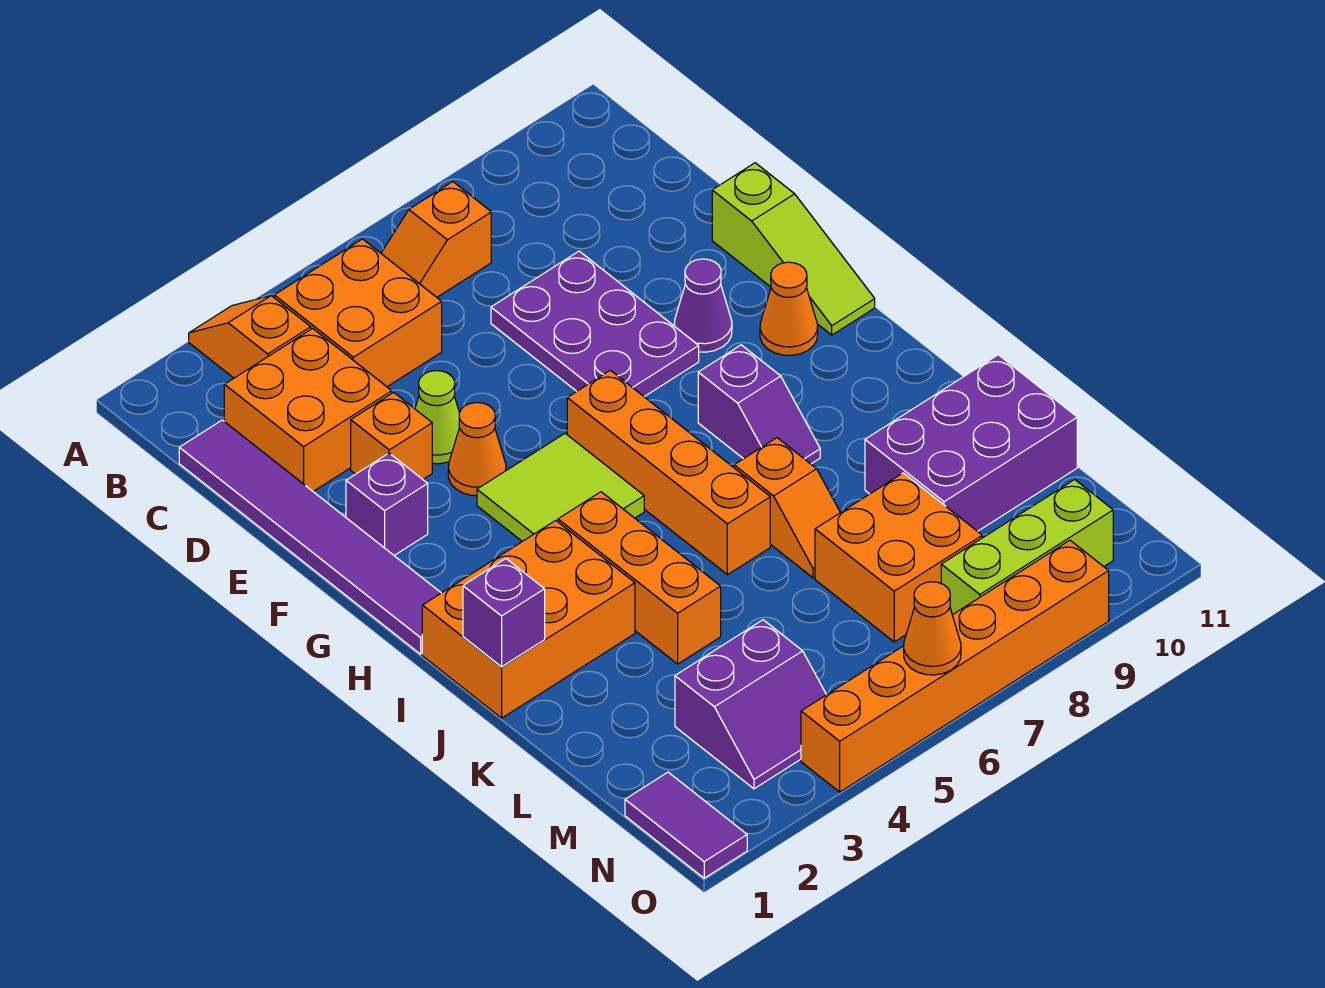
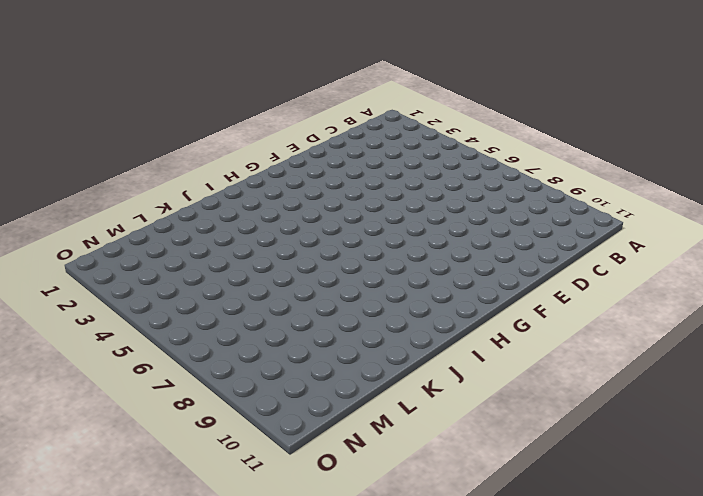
none -> orange 1x2 slope [189,296,311,378]
none -> orange 2x2 brick [274,239,442,387]
none -> orange 1x2 slope [381,182,491,297]

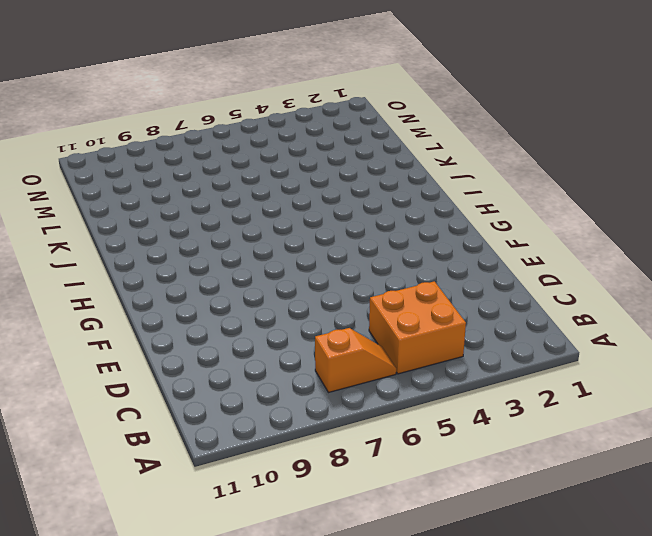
none -> orange 1x2 slope [189,296,311,378]
none -> purple 1x6 tile [179,420,441,654]
none -> orange 2x2 brick [224,328,392,491]

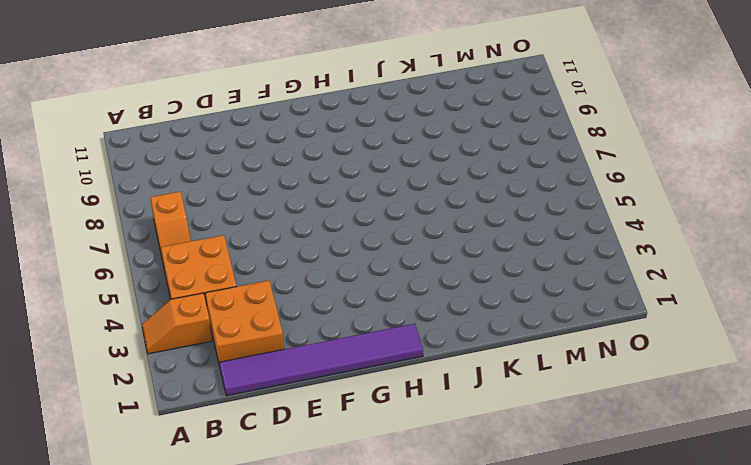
none -> purple 2x3 plate [491,251,699,397]
none -> orange 1x1 brick [351,392,432,479]
none -> lime 1x1 cone [415,371,459,464]

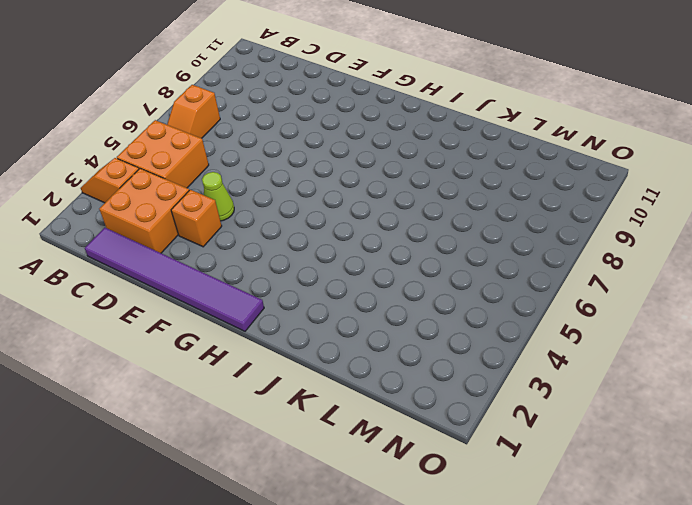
none -> purple 2x3 plate [491,251,699,397]
none -> lime 1x3 slope [712,163,875,335]
none -> purple 1x1 brick [346,453,428,555]

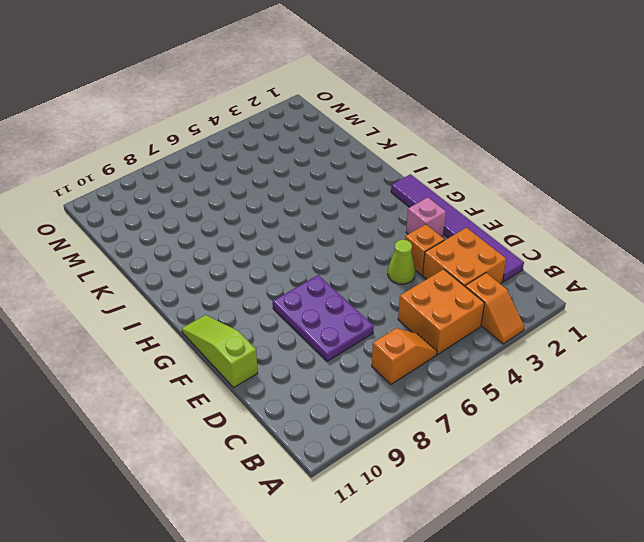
pink 1x1 brick [406,198,446,237] -> purple 1x1 brick [346,453,428,555]
none -> orange 1x1 cone [448,403,506,496]
none -> purple 1x1 cone [674,259,732,352]
none -> lime 2x2 tile [477,433,644,541]

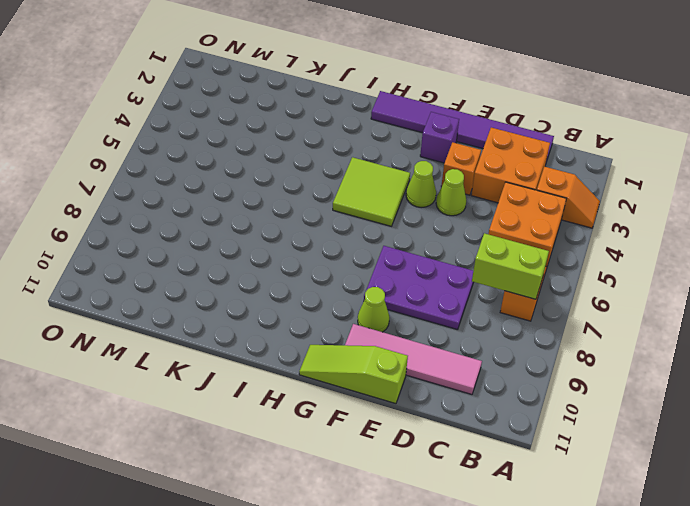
lime 1x2 brick [472,233,549,299] -> none
pink 1x4 tile [345,324,482,394] -> none
lime 1x1 cone [406,161,436,208] -> orange 1x1 cone [448,403,506,496]
lime 1x1 cone [358,287,390,332] -> purple 1x1 cone [674,259,732,352]
none -> orange 1x4 brick [567,370,770,575]
none -> orange 1x1 cone [760,262,818,355]
none -> purple 1x2 slope [698,345,820,464]

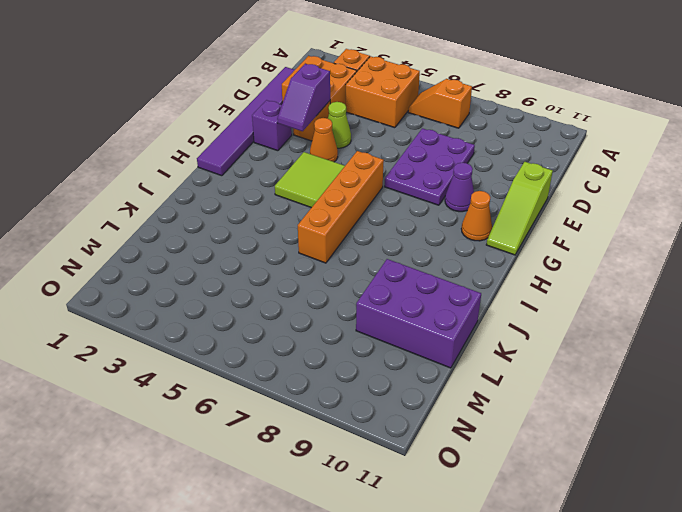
purple 1x2 slope [277,64,330,131] -> purple 1x2 slope moved to [698,345,820,464]
none -> orange 2x3 brick [422,521,635,718]
none -> orange 1x3 brick [558,492,721,664]
none -> orange 1x2 slope [734,438,840,578]

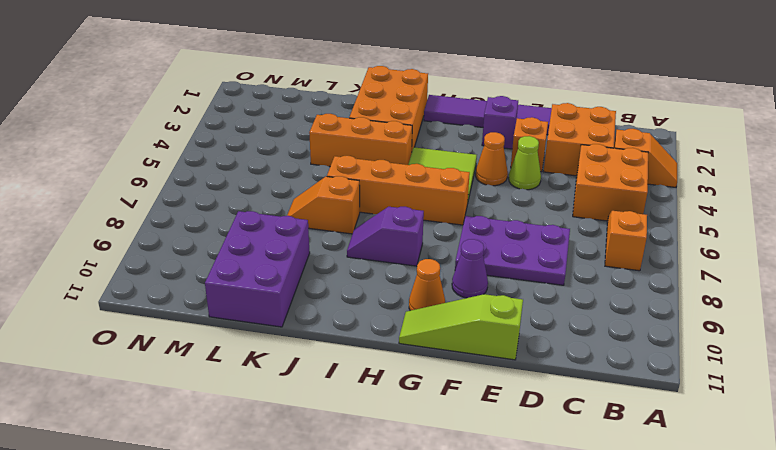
none -> orange 2x2 brick [815,473,982,642]
none -> purple 2x2 slope [675,620,826,789]
none -> purple 1x2 tile [625,772,747,878]

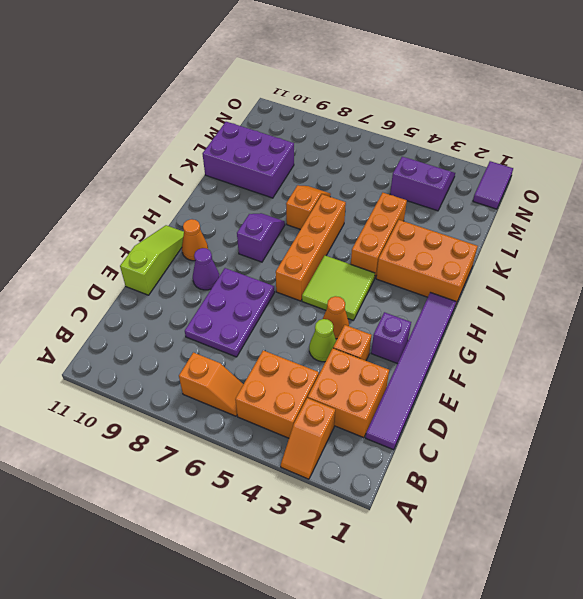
none -> orange 2x2 brick [815,473,982,642]
none -> lime 1x3 brick [941,480,1113,615]
none -> orange 1x6 brick [801,540,1109,792]

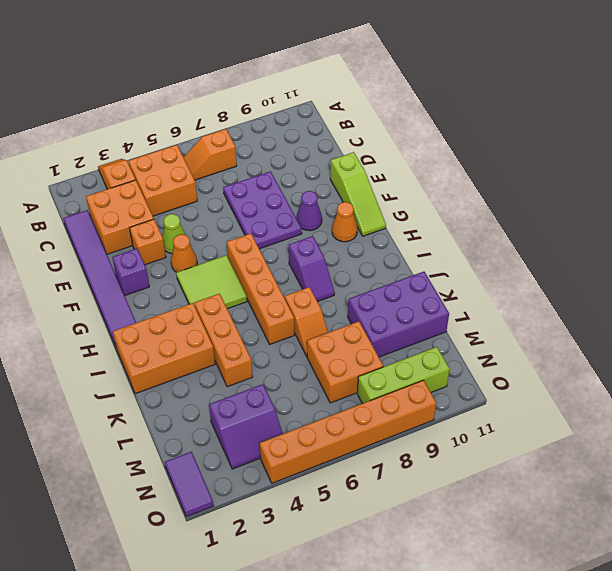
none -> purple 1x1 brick [463,559,545,667]
none -> orange 1x1 cone [904,582,961,675]

